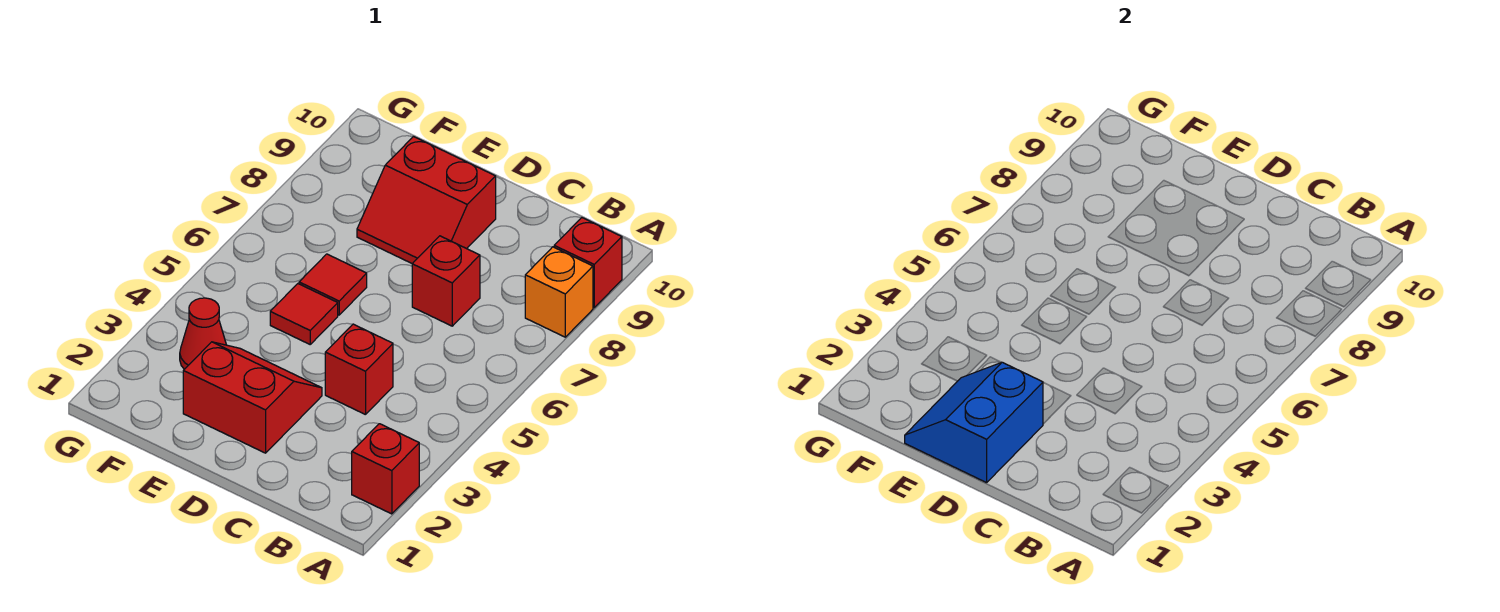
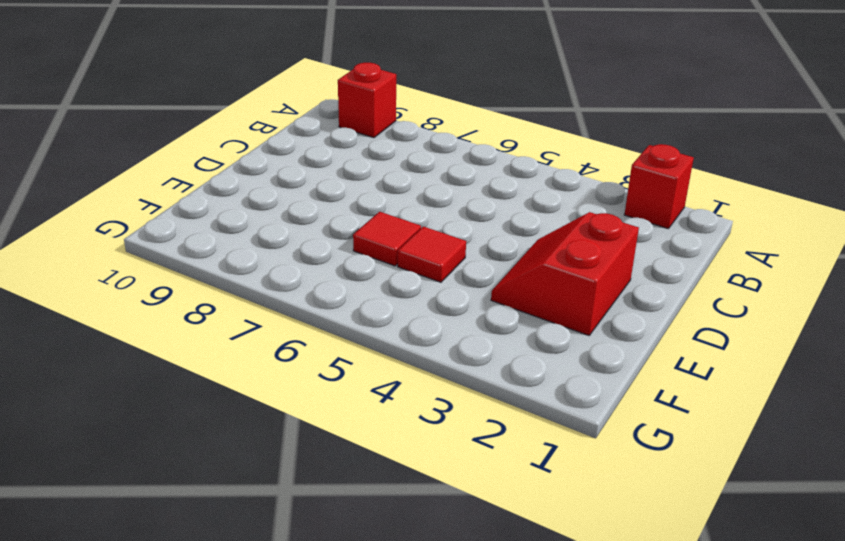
none -> orange 1x1 brick [525,247,593,337]
none -> red 1x1 brick [325,324,393,415]

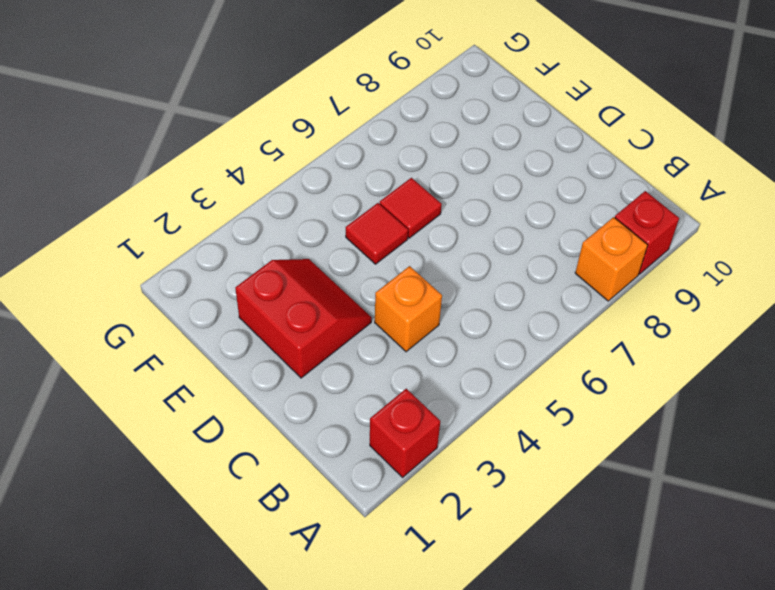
orange 1x1 brick [375,266,442,352] -> red 1x1 brick [325,324,393,415]
none -> red 1x1 brick [412,236,480,326]
none -> red 2x2 slope [357,137,496,264]

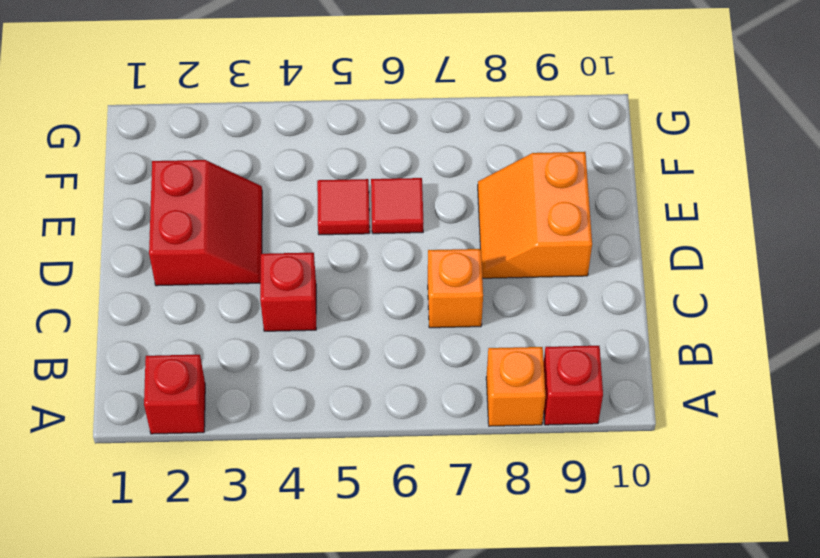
orange 1x1 brick [428,249,483,328] -> red 1x1 brick [412,236,480,326]
orange 2x2 slope [478,152,592,278] -> red 2x2 slope [357,137,496,264]
none -> red 1x1 cone [180,298,226,369]
none -> blue 2x2 slope [905,362,1043,483]

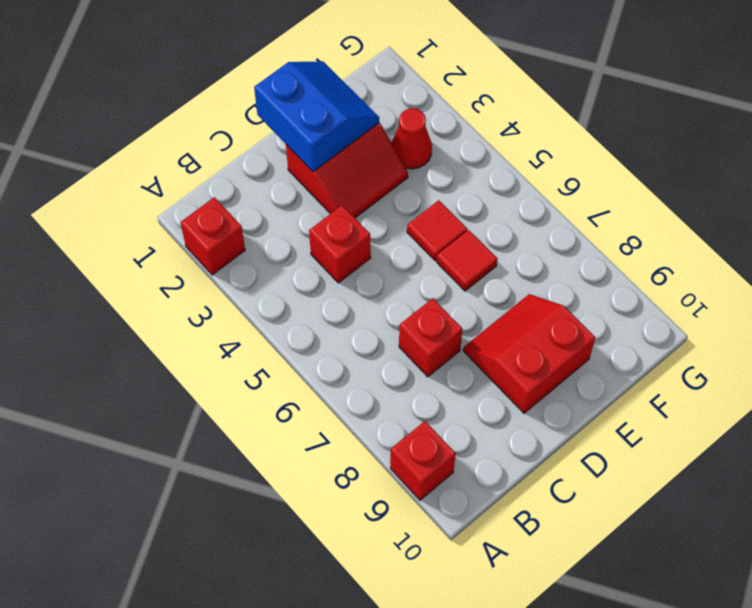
none -> orange 1x1 brick [525,247,593,337]

